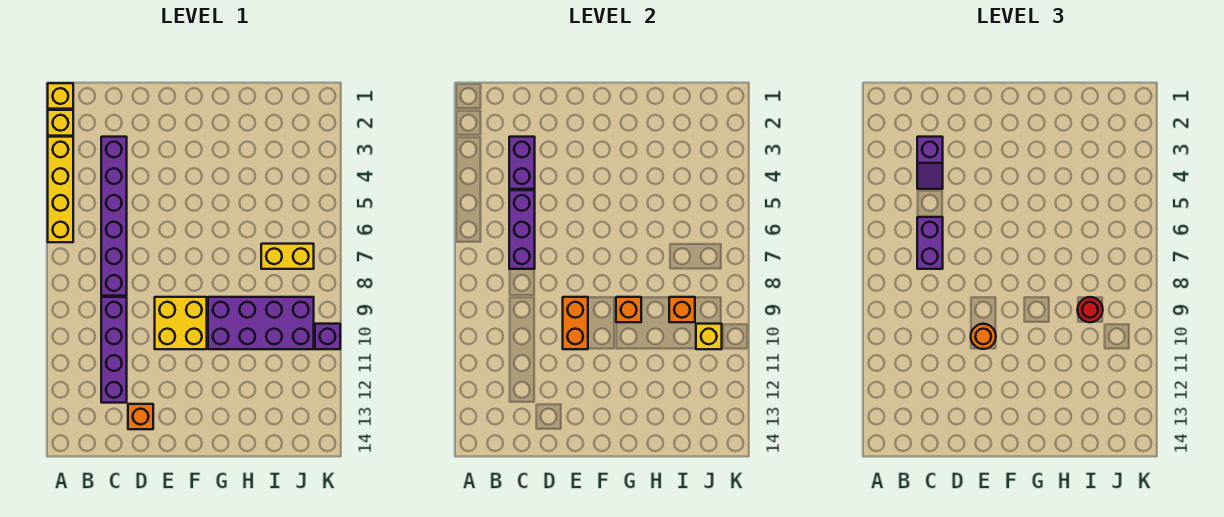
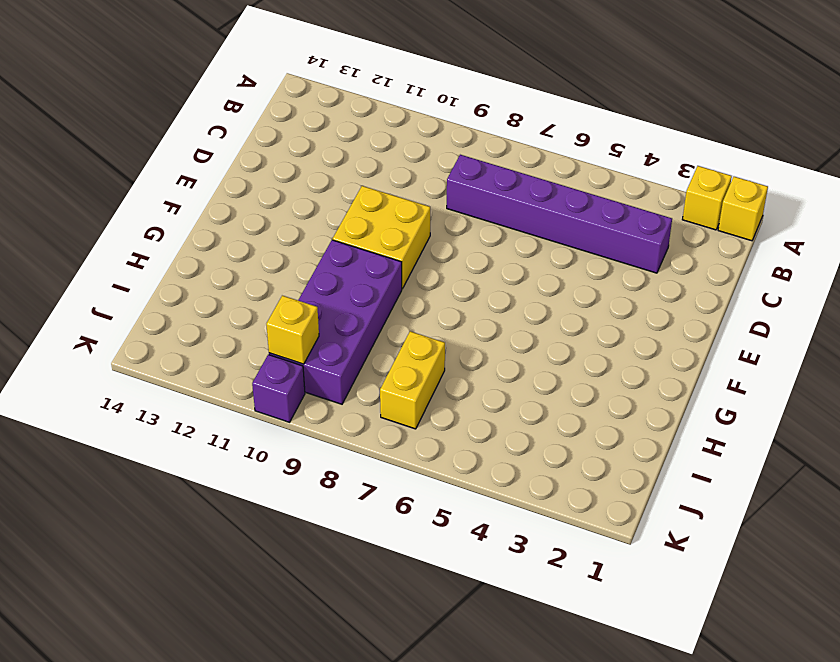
none -> yellow 1x4 brick [48,137,73,242]
none -> purple 1x4 brick [101,297,127,403]
none -> orange 1x1 brick [128,404,153,429]

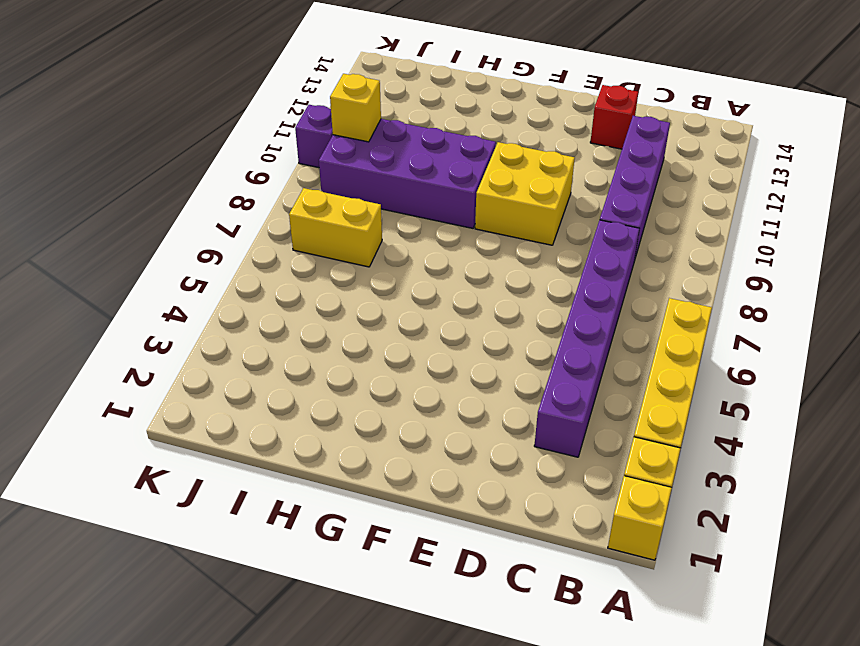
red 1x1 brick [590,85,638,149] -> orange 1x1 brick [128,404,153,429]
none -> purple 1x2 brick [509,137,535,189]
none -> purple 1x3 brick [509,190,535,269]
none -> orange 1x2 brick [563,297,588,349]

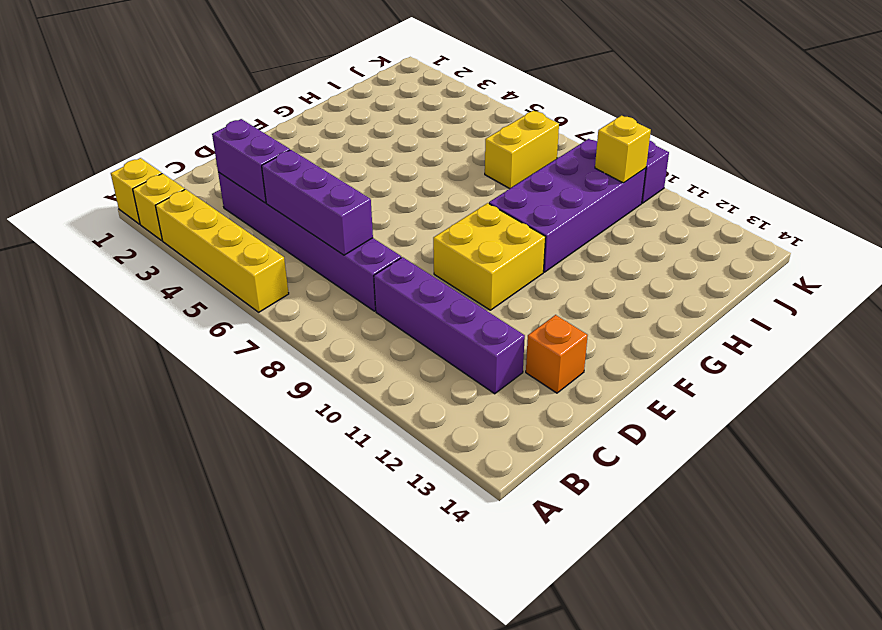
none -> orange 1x2 brick [563,297,588,349]
none -> orange 1x1 brick [616,297,641,322]
none -> orange 1x1 brick [669,297,695,322]

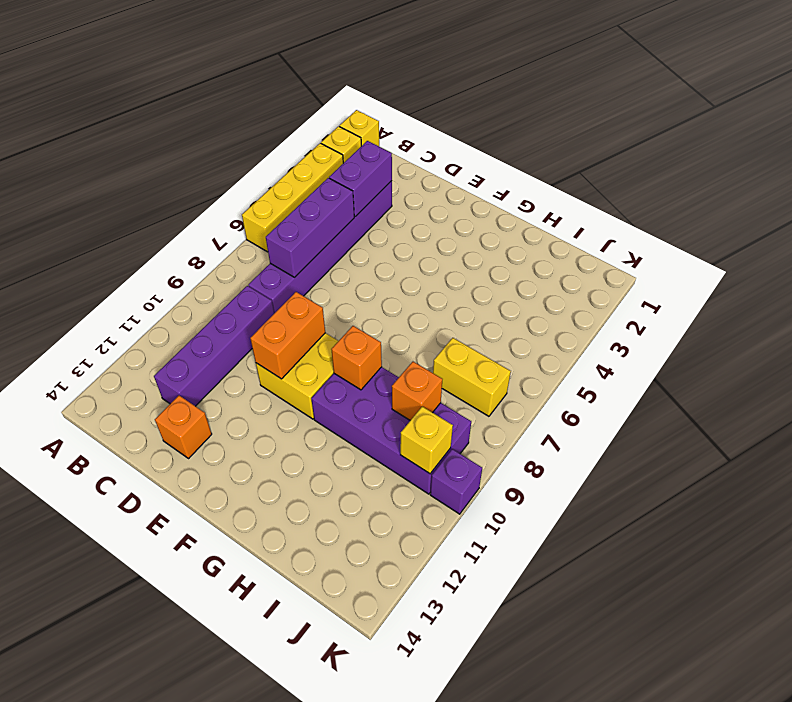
none -> purple 1x2 slope [917,137,943,189]
none -> purple 1x2 brick [917,217,943,269]
none -> orange 1x1 round brick [971,324,996,349]

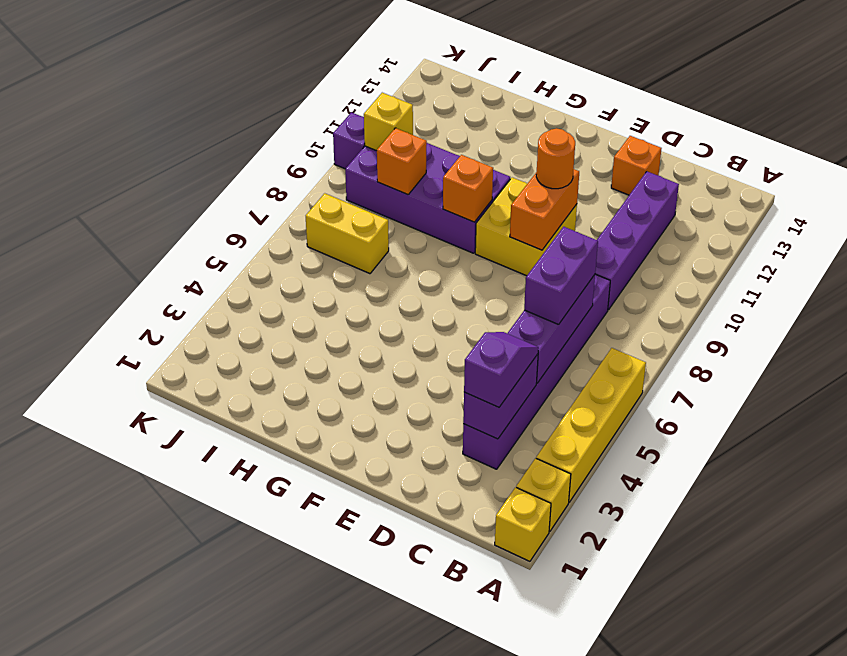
none -> red 1x1 round brick [1077,297,1103,322]

